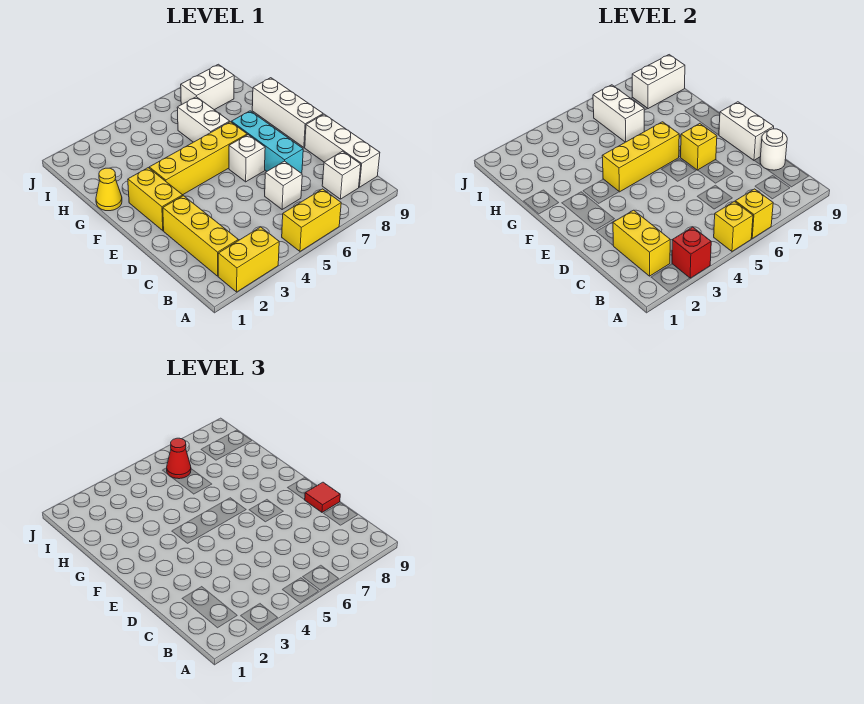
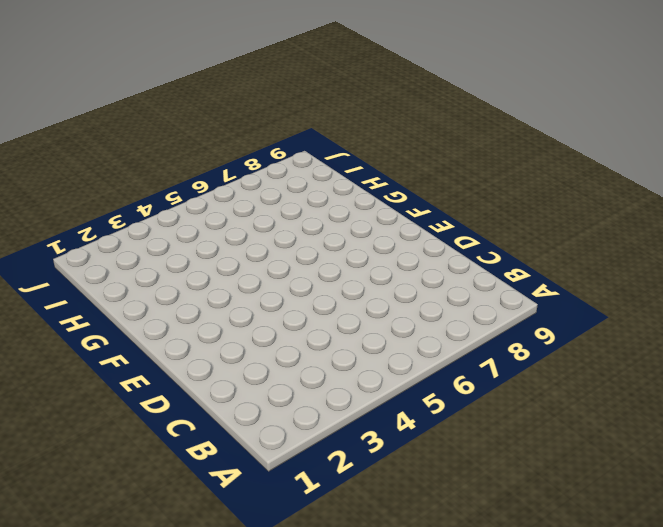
none -> yellow 1x2 brick [218,227,279,292]
none -> yellow 1x2 brick [282,189,341,251]
none -> yellow 1x3 brick [163,196,238,276]

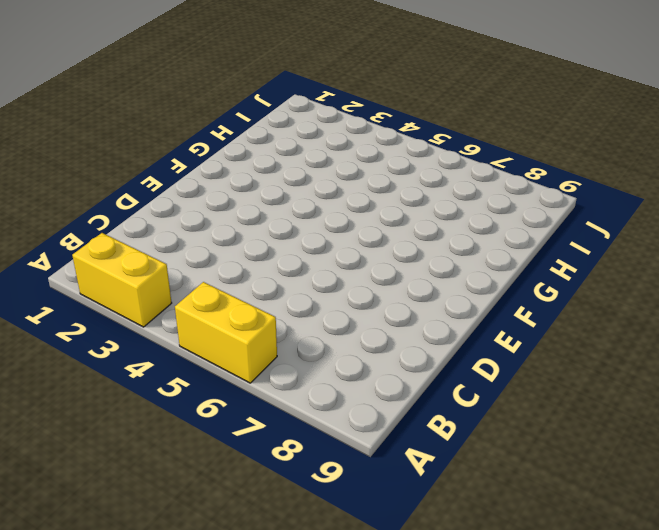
none -> yellow 1x3 brick [163,196,238,276]
none -> white 1x1 brick [322,151,361,199]
none -> white 1x3 brick [305,114,380,187]

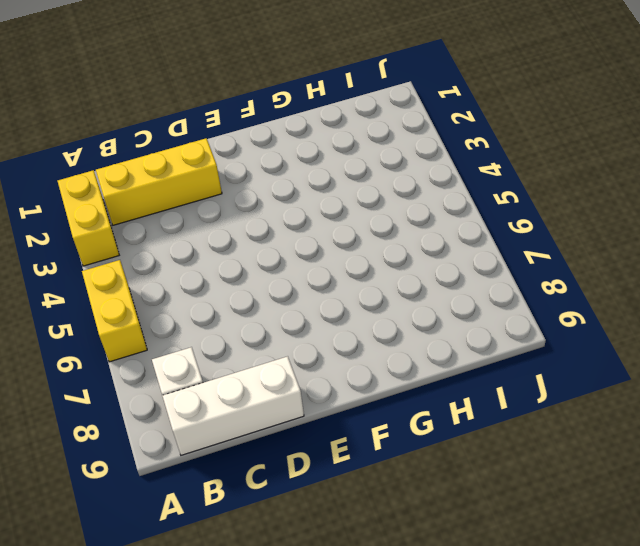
none -> white 1x1 brick [265,161,302,209]
none -> cyan 1x3 brick [231,111,303,173]
none -> yellow 1x2 brick [128,168,183,231]

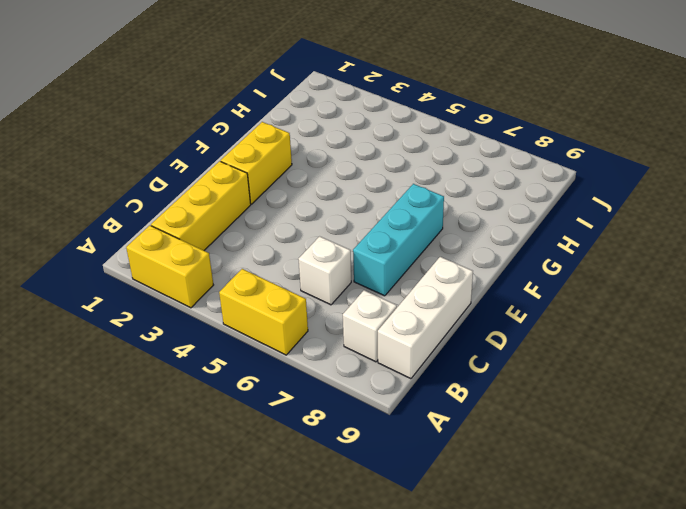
none -> white 1x1 brick [229,135,265,182]
none -> white 1x3 brick [252,78,323,147]
none -> yellow 1x4 brick [149,122,247,195]

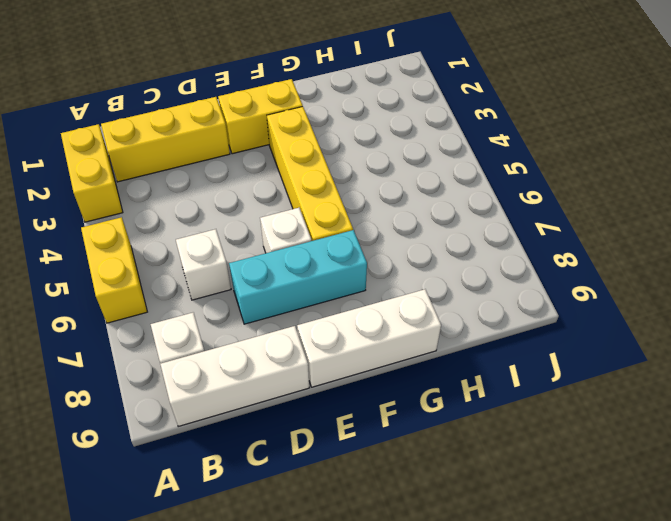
none -> yellow 1x1 cone [96,168,122,211]
none -> white 1x2 brick [177,97,230,142]
none -> white 1x2 brick [181,64,234,110]

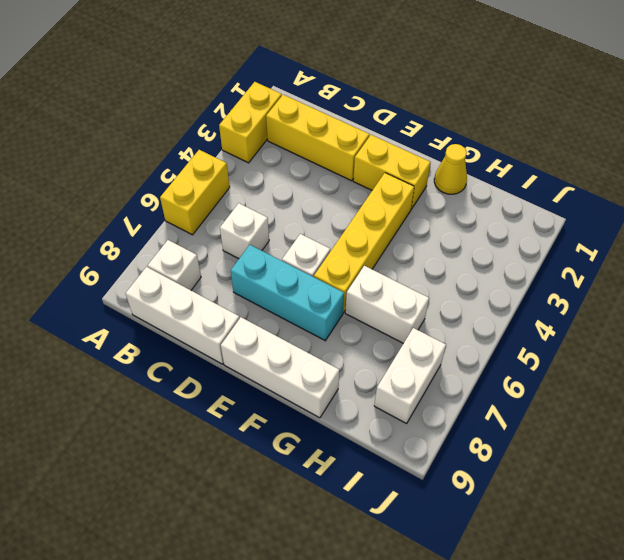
none -> red 1x1 brick [672,227,711,278]
none -> yellow 1x1 brick [714,201,753,251]
none -> yellow 1x1 brick [735,189,773,238]

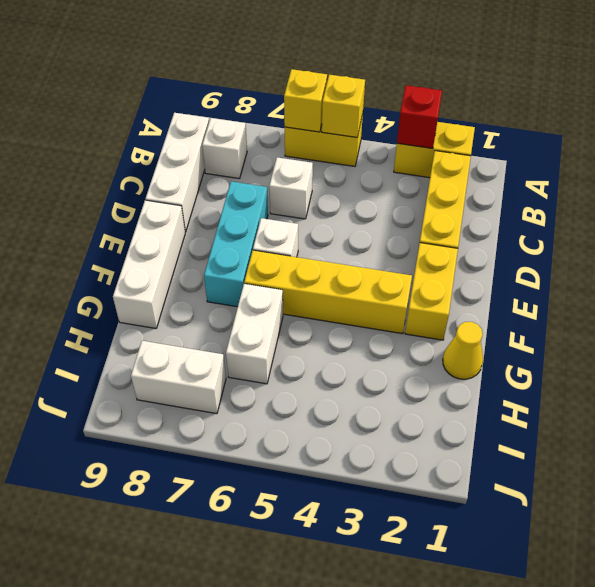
none -> yellow 1x2 brick [613,210,670,276]
none -> white 1x1 round brick [760,129,787,170]
none -> white 1x2 brick [719,102,774,161]

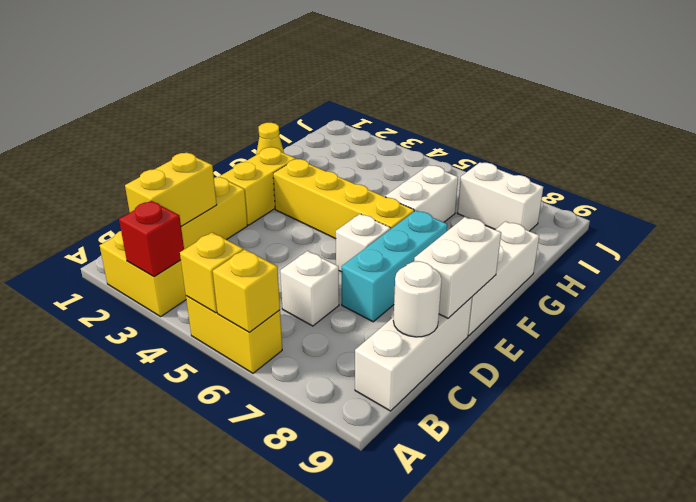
none -> white 1x1 brick [322,151,361,199]
none -> yellow 1x1 brick [681,124,717,170]
none -> yellow 1x3 brick [602,122,679,192]

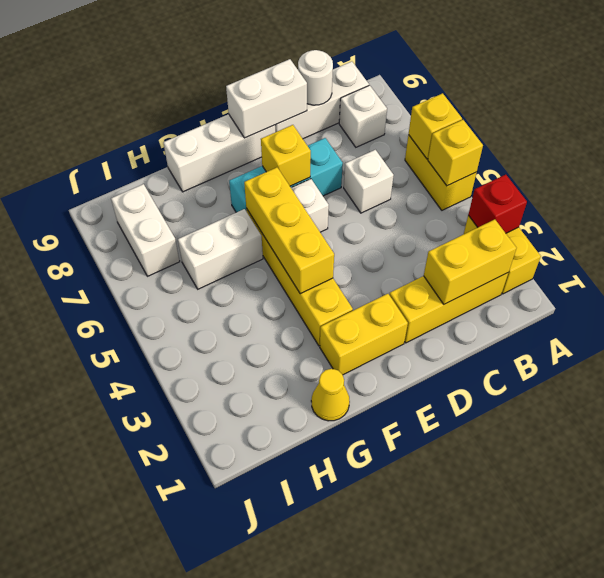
none -> white 1x2 brick [593,85,644,142]
none -> white 1x2 brick [632,55,685,109]
none -> red 1x1 tile [305,482,340,512]

